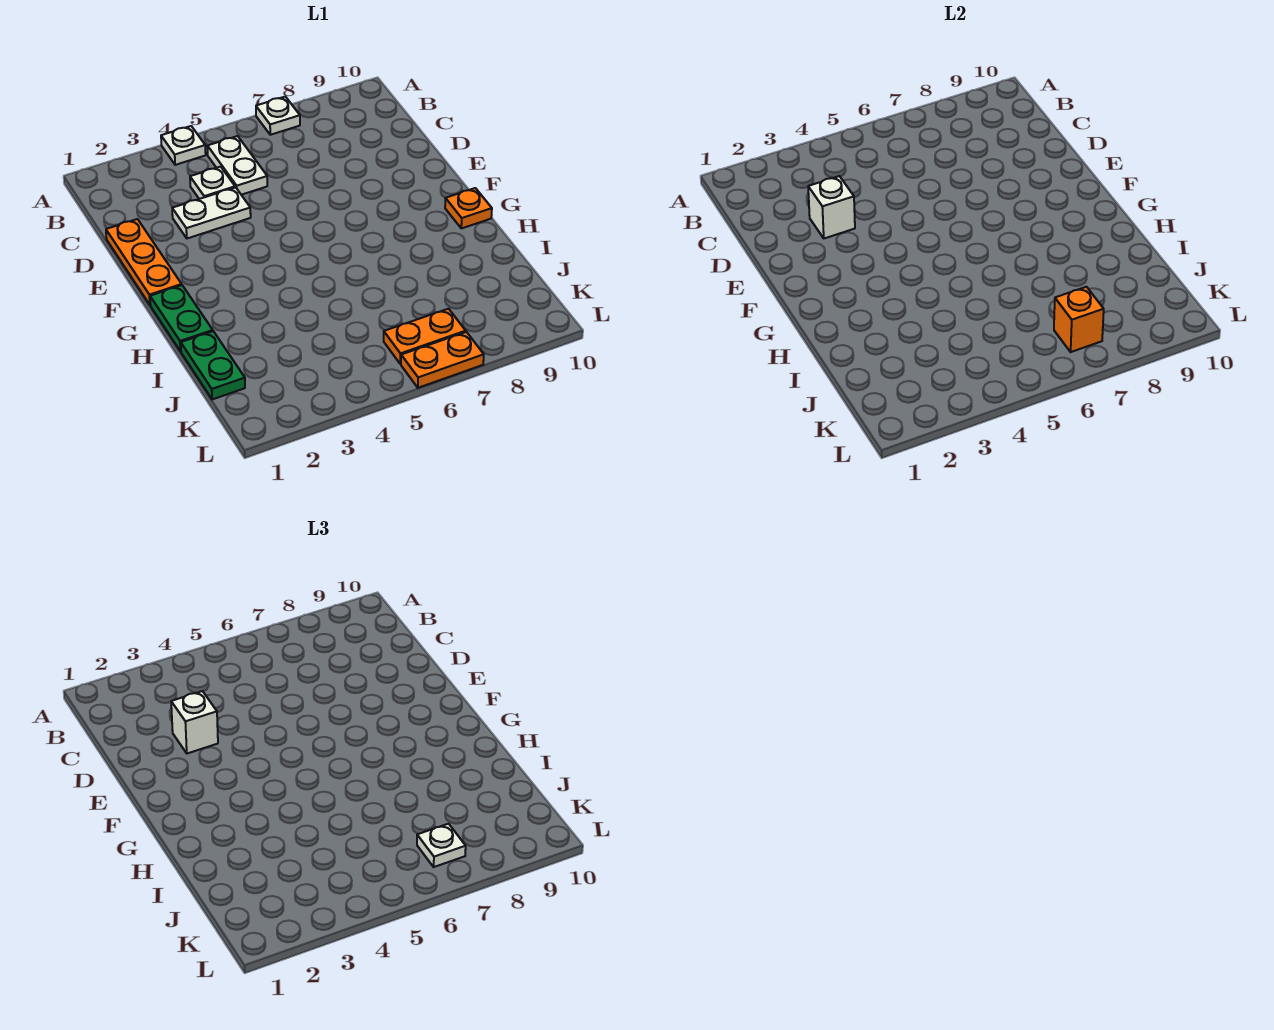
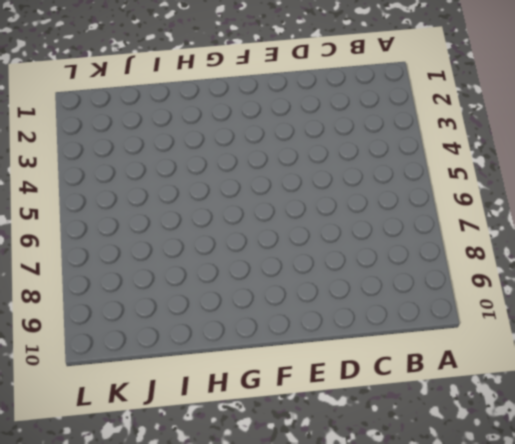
none -> white 1x1 plate [161,126,206,165]
none -> white 1x1 plate [256,97,300,135]
none -> white 1x2 plate [208,136,267,195]

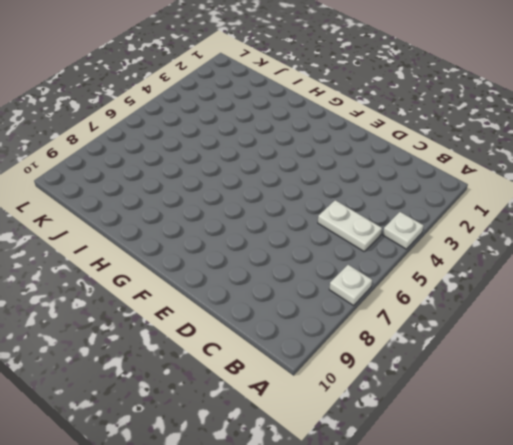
none -> white 1x1 plate [190,167,235,199]
none -> orange 1x3 plate [106,219,182,305]
none -> white 1x2 plate [172,187,251,238]

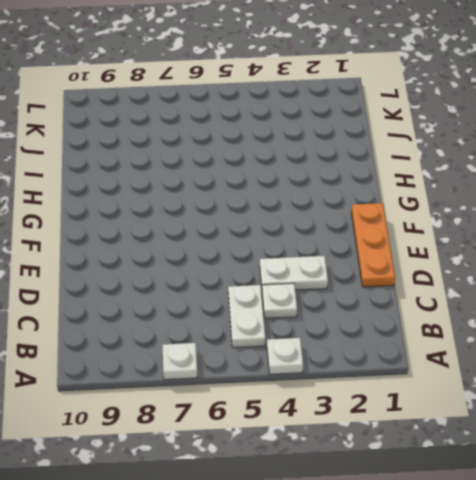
none -> green 1x2 plate [150,285,213,351]
none -> orange 1x1 plate [445,188,492,228]
none -> green 1x2 plate [181,331,245,399]

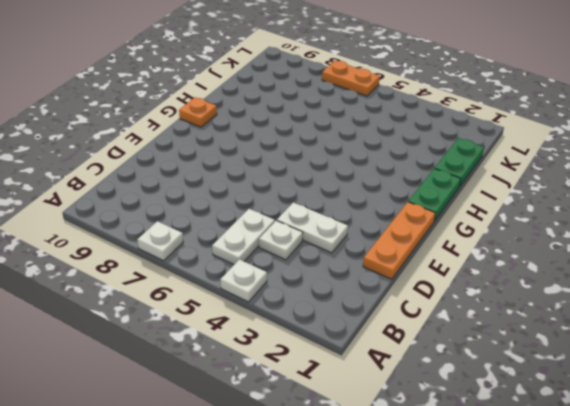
none -> orange 1x2 plate [384,309,466,364]
none -> white 1x1 brick [808,176,855,238]
none -> orange 1x1 brick [1054,287,1104,352]

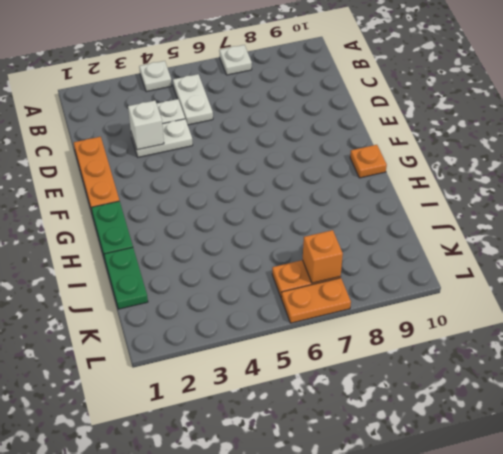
none -> white 1x1 brick [171,691,218,753]
none -> white 1x1 plate [417,824,466,867]

